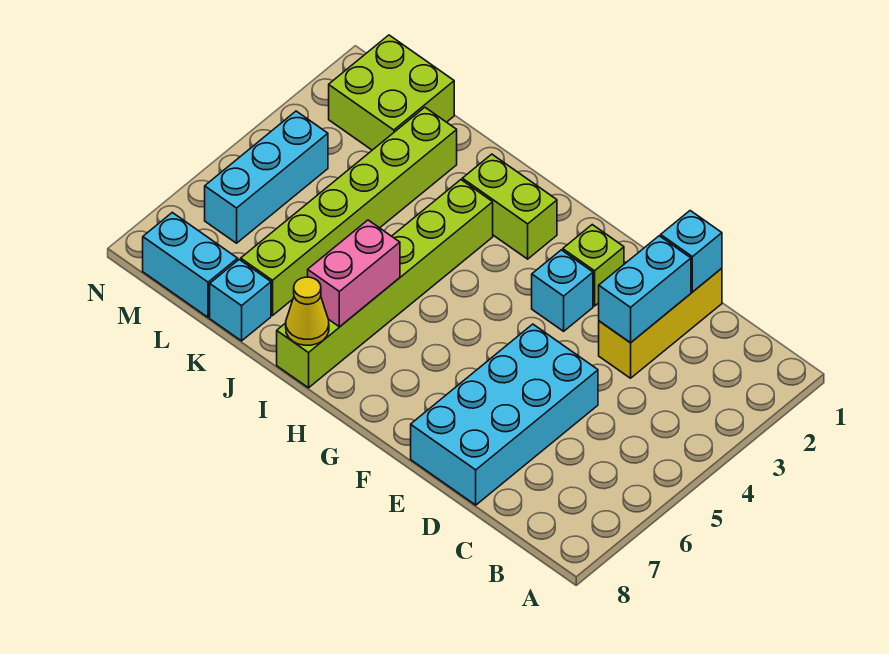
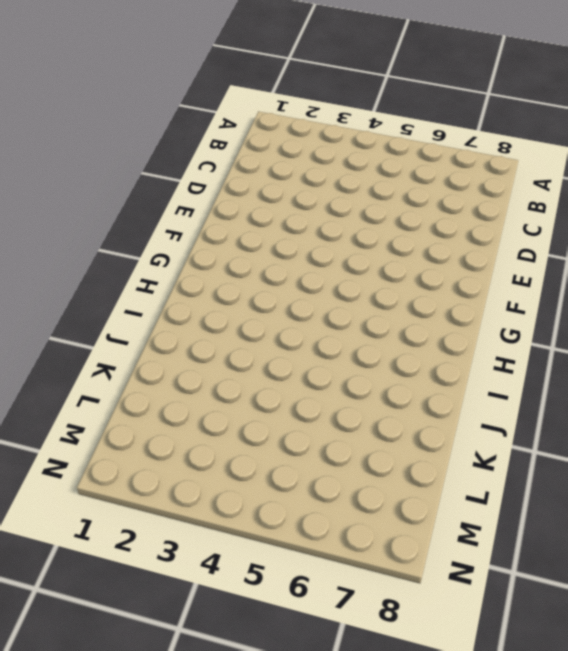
none -> yellow 1x3 brick [599,268,722,378]
none -> cyan 2x4 brick [411,324,598,505]
none -> lime 1x1 brick [563,225,624,306]

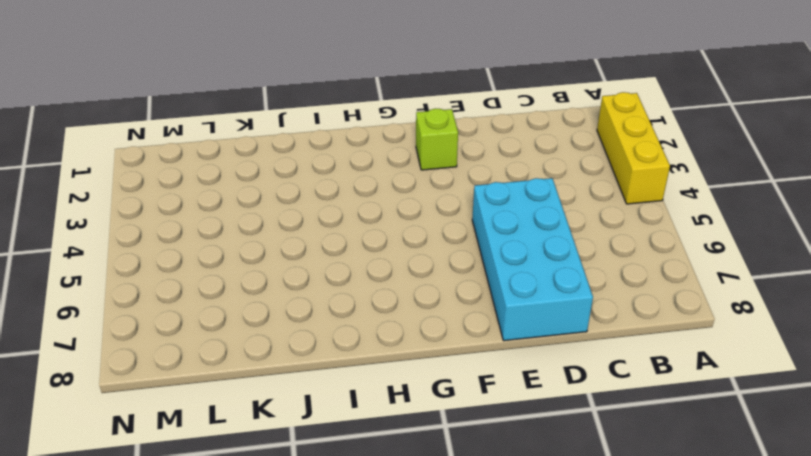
yellow 1x3 brick [597,92,670,204] -> yellow 1x3 brick moved to [599,268,722,378]
none -> cyan 1x1 brick [532,250,593,331]
none -> lime 1x2 brick [462,154,557,259]
none -> lime 1x6 brick [277,180,493,388]

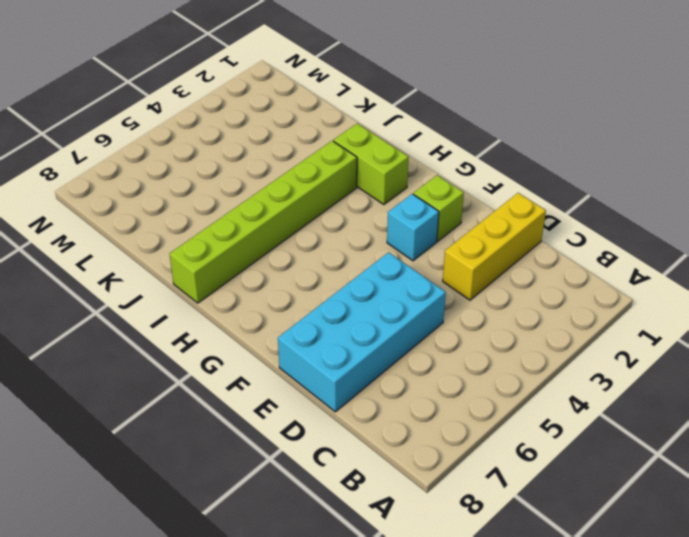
none -> lime 1x6 brick [241,107,457,315]
none -> cyan 1x1 brick [210,260,271,341]
none -> lime 2x2 brick [329,35,454,150]

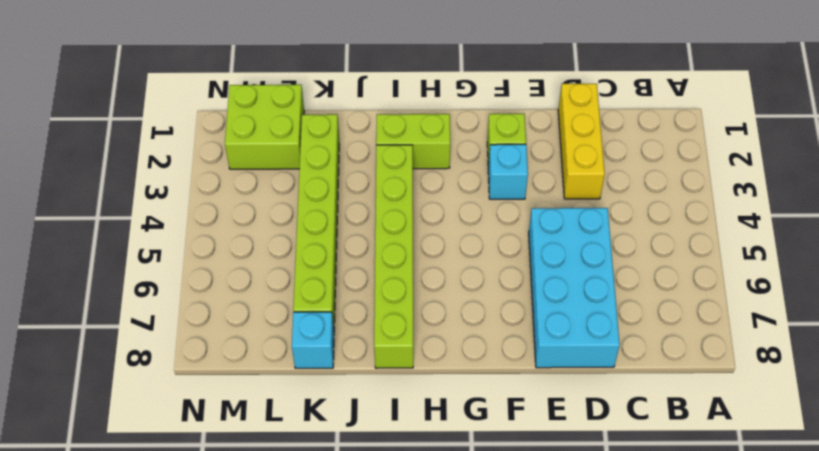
none -> cyan 1x2 brick [143,213,238,317]
none -> cyan 1x3 brick [205,111,328,243]
none -> cyan 1x1 brick [661,211,722,292]

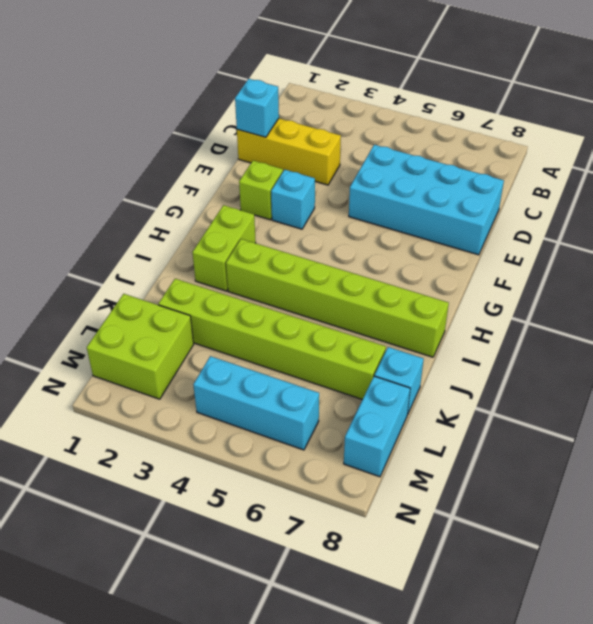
none -> cyan 1x2 brick [599,236,691,343]
none -> pink 1x2 brick [308,220,400,327]
none -> yellow 1x1 cone [286,277,329,345]

